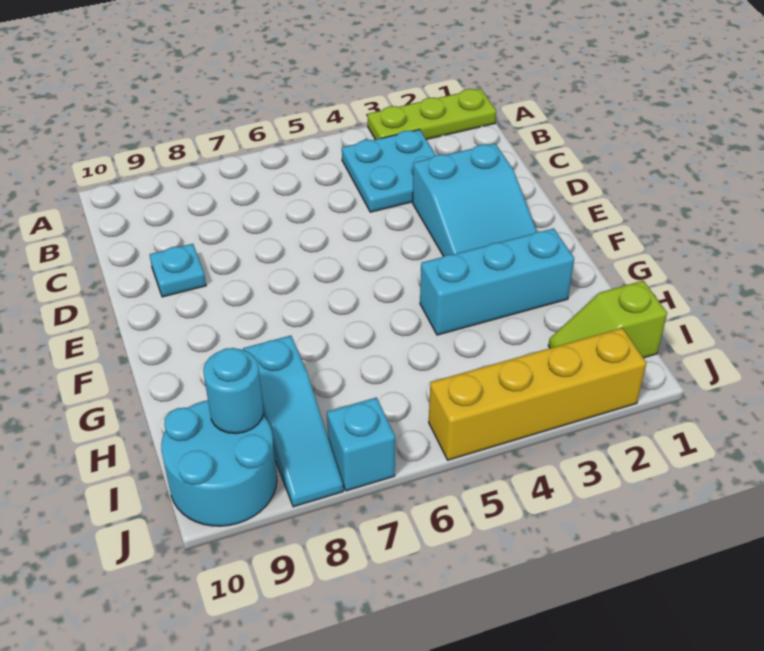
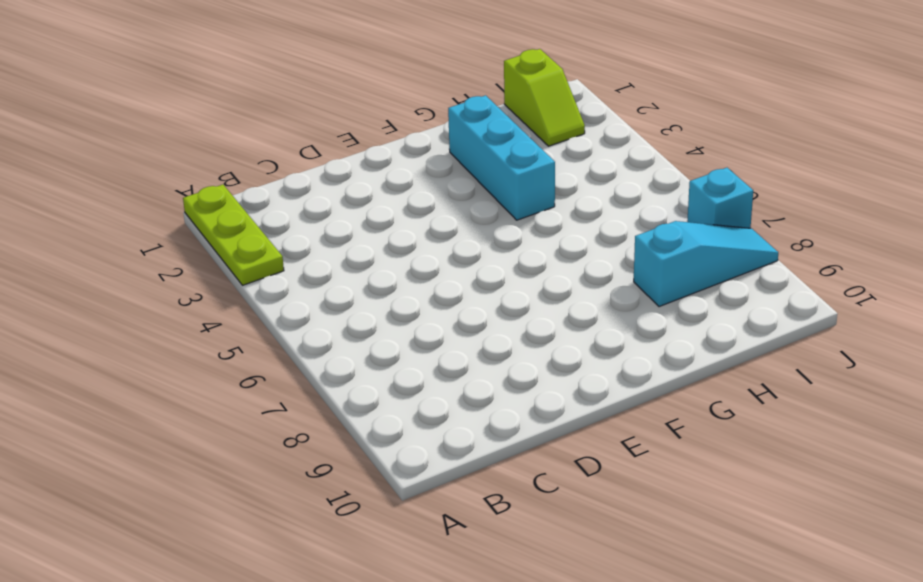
none -> cyan 2x2 plate [342,130,436,212]
none -> cyan 2x3 slope [413,143,537,256]

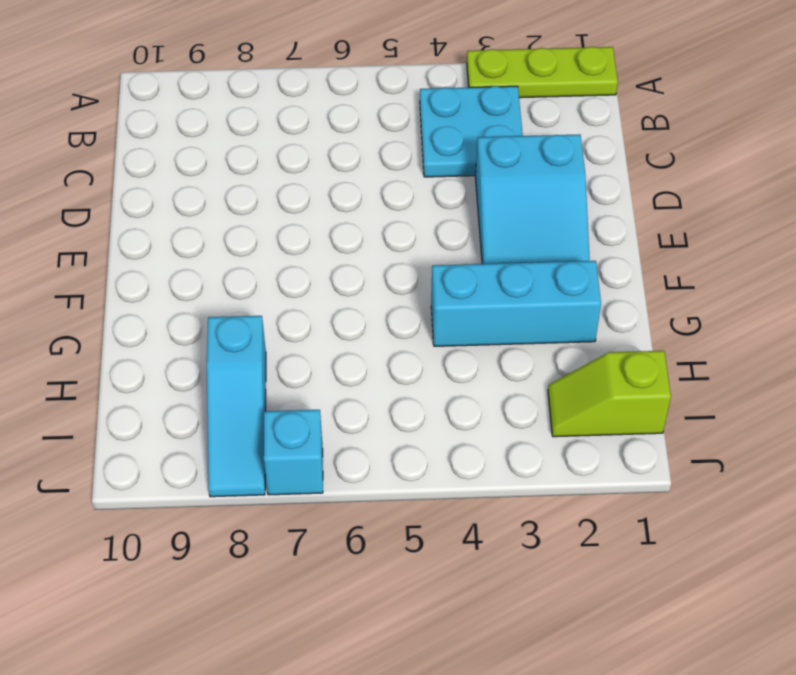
none -> cyan 1x1 plate [149,244,206,297]
none -> cyan 2x2 round brick [161,400,277,526]

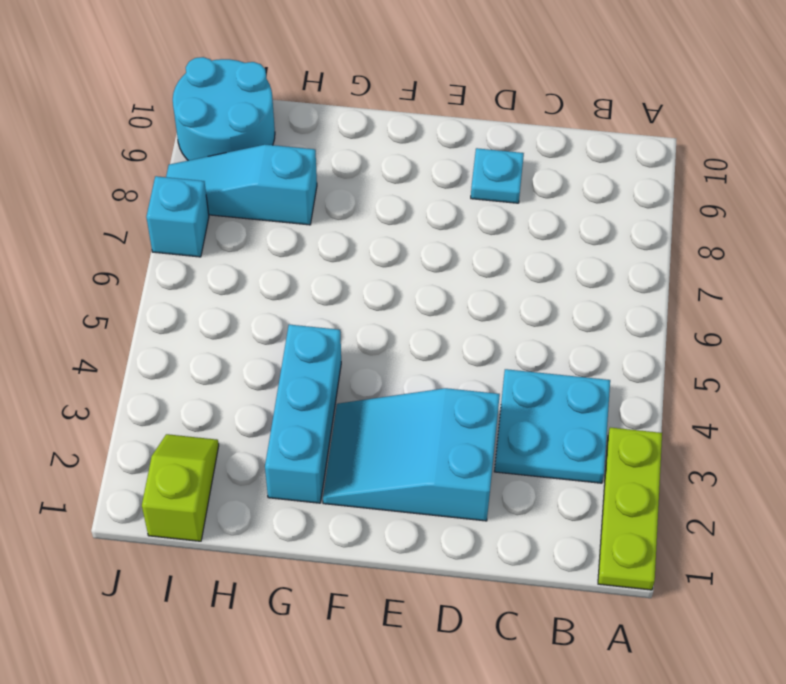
none -> yellow 1x4 brick [429,328,646,460]
none -> cyan 1x1 round brick [203,348,264,434]

